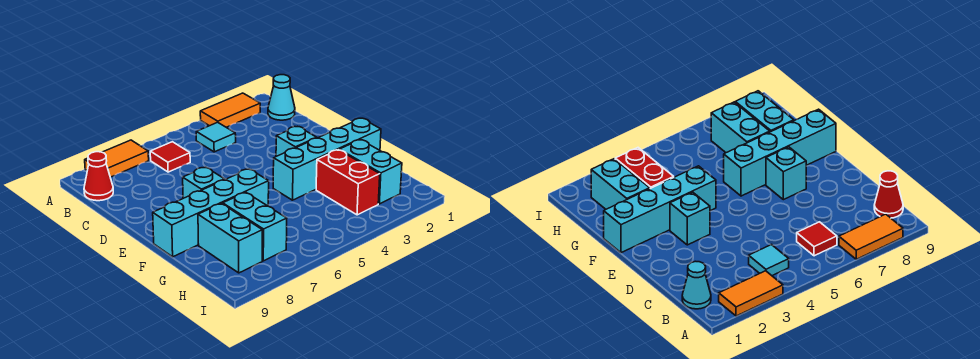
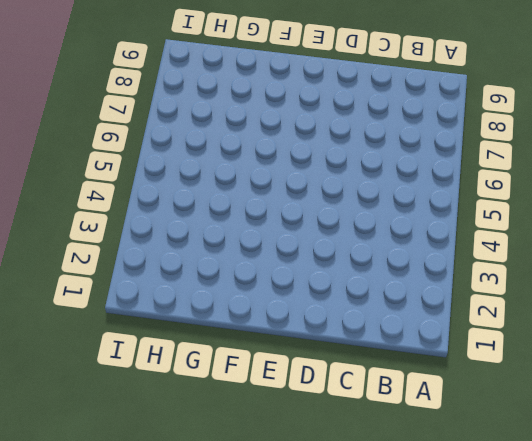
none -> orange 1x2 tile [200,93,260,127]
none -> orange 1x2 tile [85,140,149,177]
none -> cyan 1x1 cone [268,75,295,120]

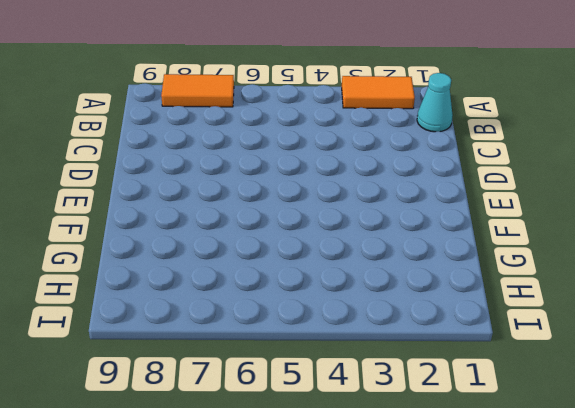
none -> cyan 1x1 tile [196,122,236,152]
none -> red 1x1 tile [150,142,190,172]
none -> red 1x1 cone [84,152,113,201]

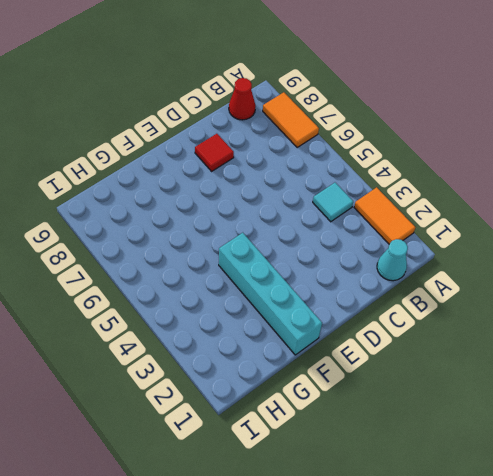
red 1x1 tile [195,134,234,171] -> red 1x1 tile moved to [150,142,190,172]
none -> cyan 1x1 brick [276,126,317,156]
none -> cyan 1x1 brick [183,167,225,198]
none -> cyan 1x4 brick [153,169,269,257]

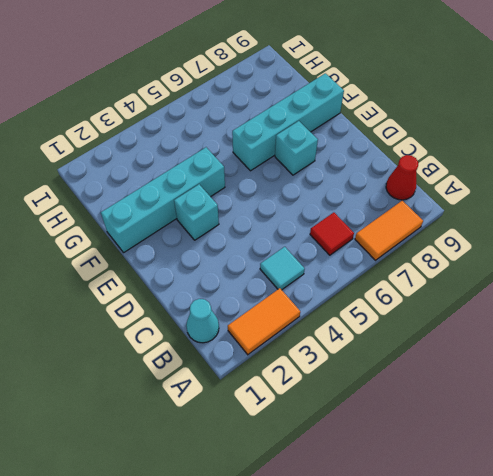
none -> cyan 1x2 brick [339,140,402,204]
none -> red 1x2 brick [316,150,380,215]
none -> cyan 1x2 brick [223,192,287,261]

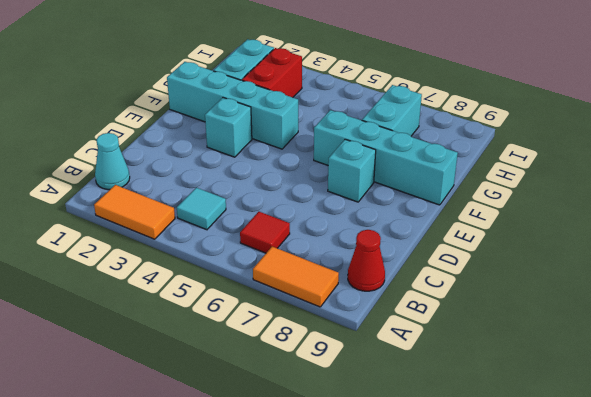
none -> cyan 1x2 brick [198,204,262,273]

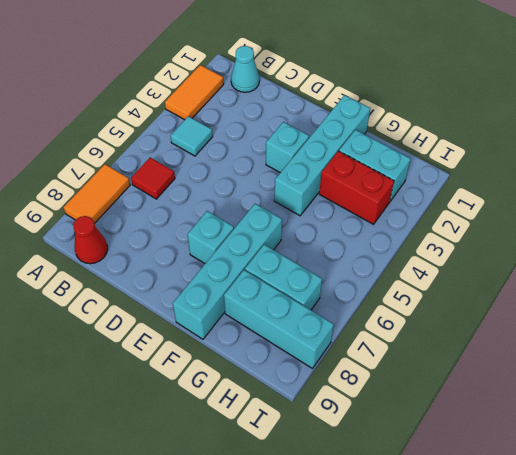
cyan 1x3 brick [224,270,334,369] -> cyan 1x2 brick [198,204,262,273]

